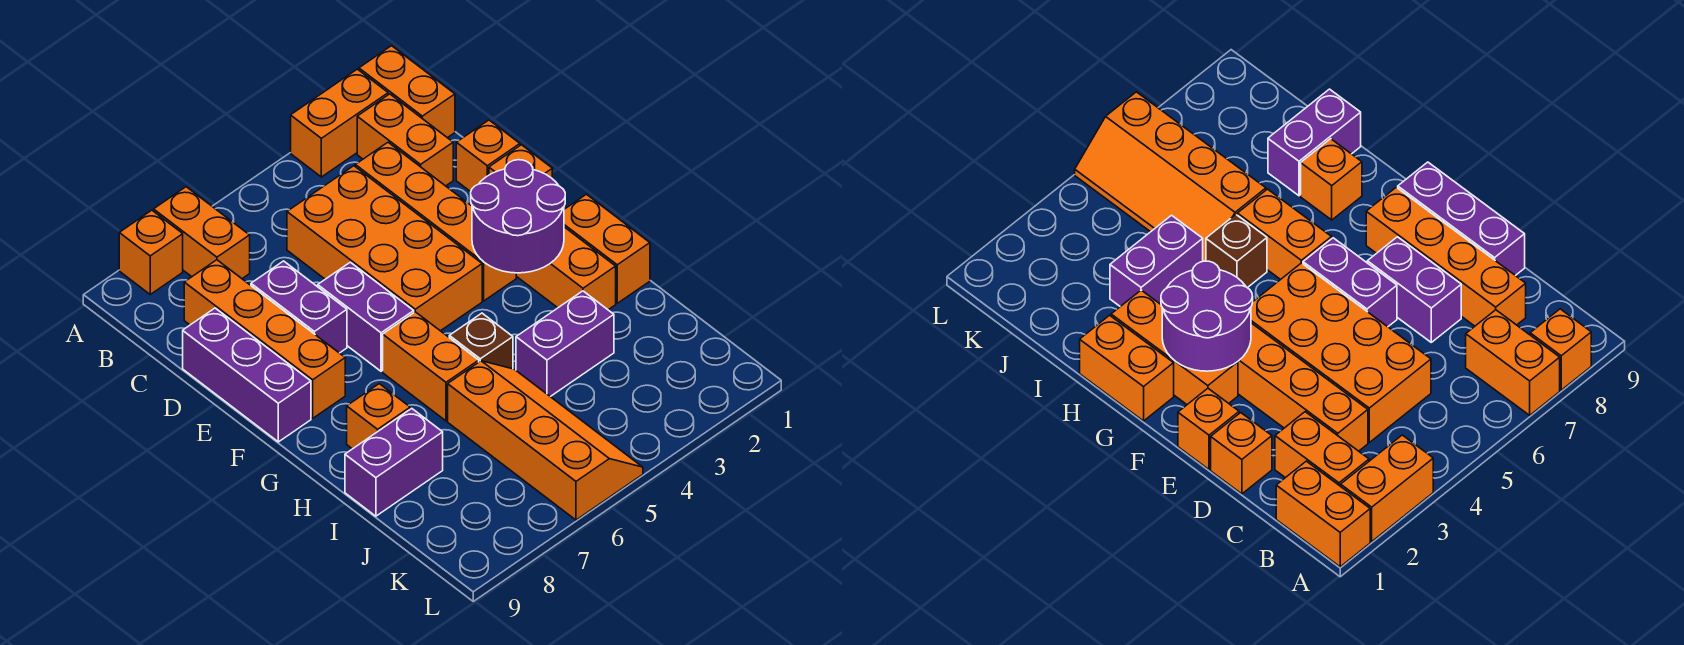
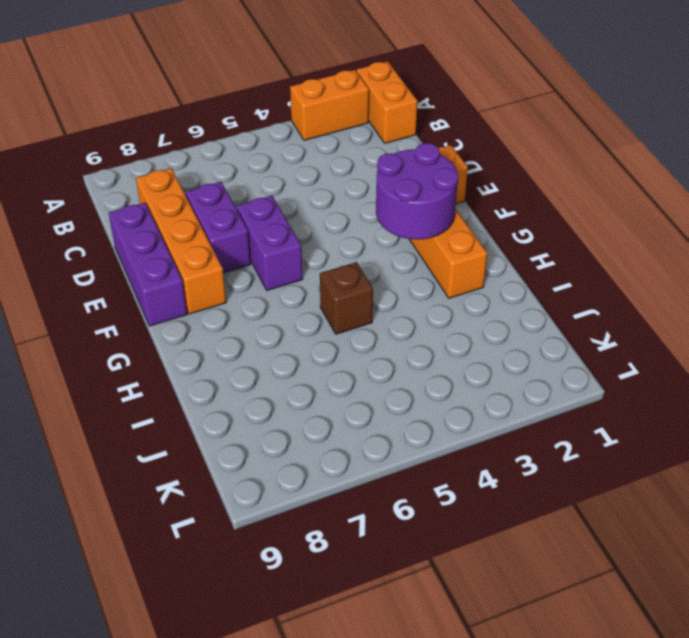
none -> orange 1x2 brick [154,187,250,278]
none -> orange 1x1 brick [119,210,183,294]
none -> orange 1x2 brick [357,94,453,186]

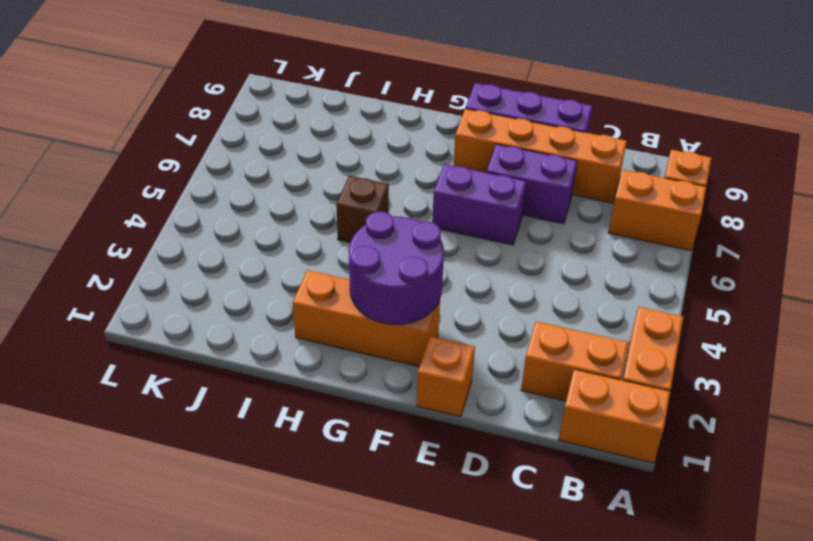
none -> orange 1x4 brick [355,142,516,301]
none -> orange 2x4 brick [287,166,482,331]
none -> orange 1x1 brick [456,120,520,192]

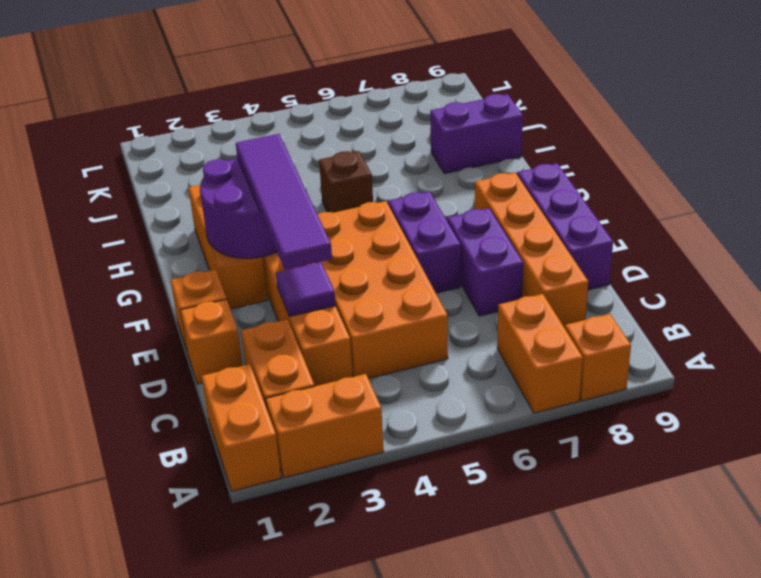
purple 1x1 tile [276,262,336,317] -> none
purple 1x4 tile [236,134,332,270] -> none
none -> orange 1x2 brick [564,194,650,303]
none -> orange 1x2 brick [383,312,479,421]
none -> orange 1x1 brick [347,384,410,449]

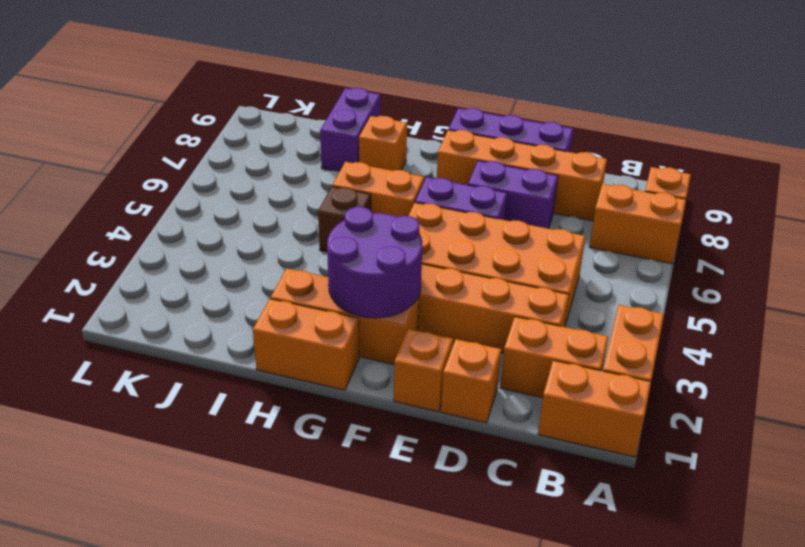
none -> purple 1x2 brick [516,291,614,397]
none -> orange 2x4 slope [448,361,643,520]

